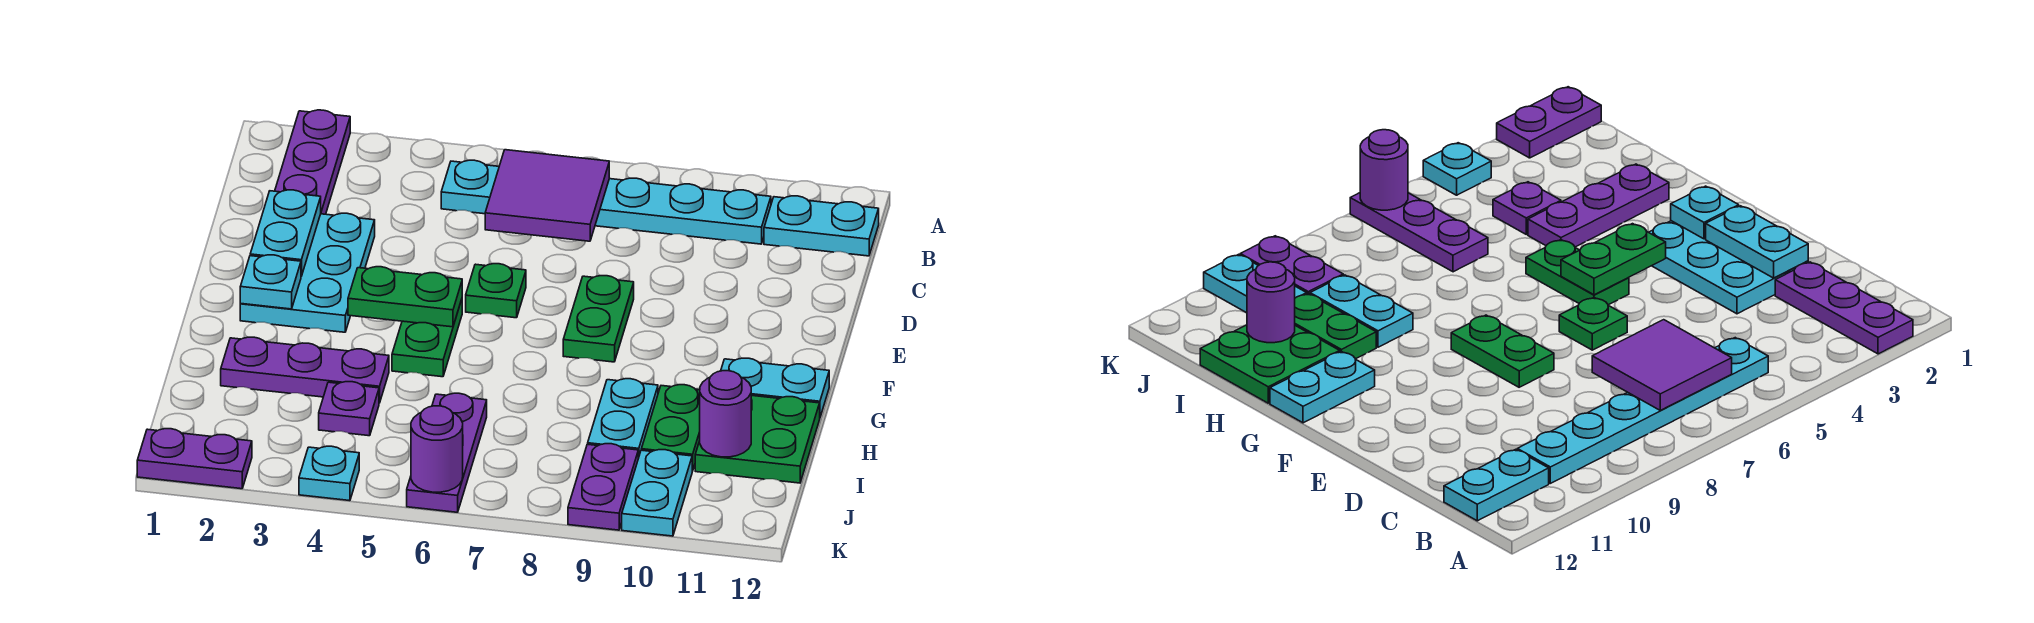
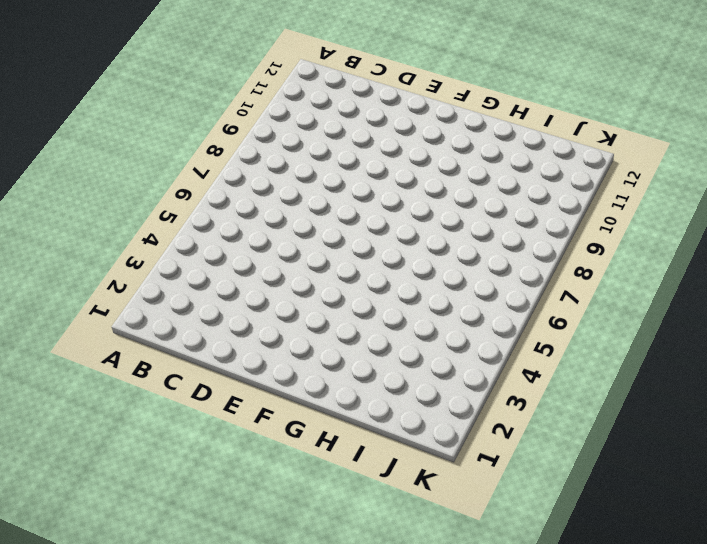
none -> purple 1x3 plate [275,110,350,214]
none -> cyan 1x6 plate [441,160,771,244]
none -> cyan 1x2 plate [764,196,879,256]

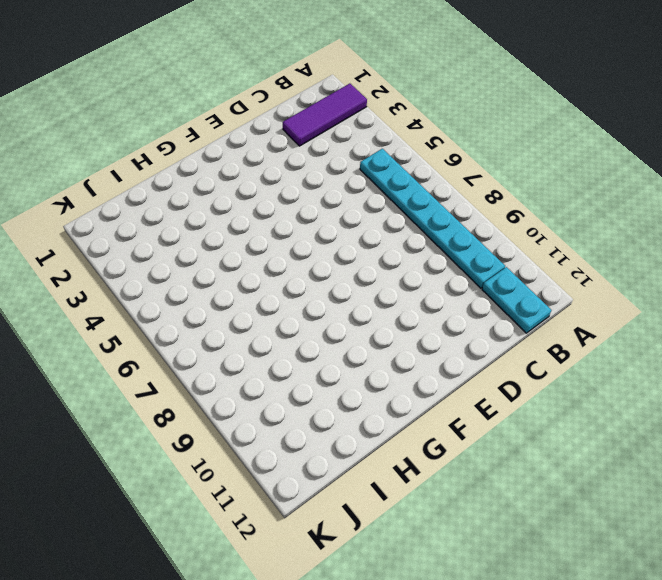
purple 1x3 tile [283,84,367,146] -> purple 1x3 plate [275,110,350,214]
none -> cyan 2x3 plate [240,213,375,332]
none -> green 1x1 plate [466,264,526,318]
none -> green 1x2 plate [563,276,634,362]

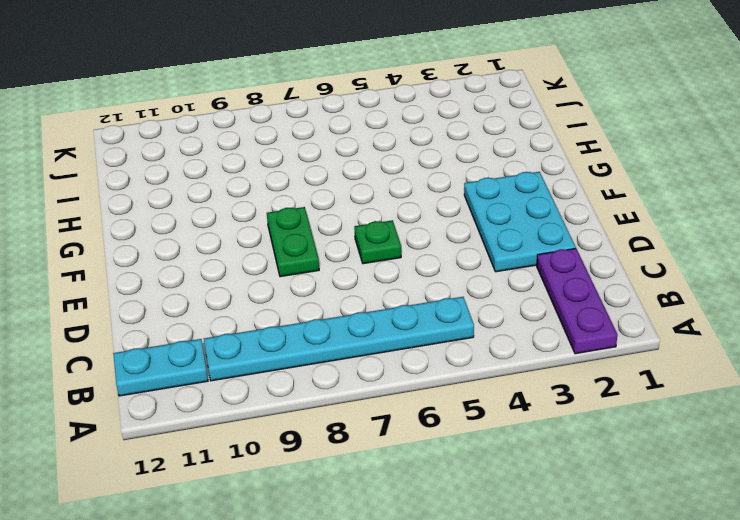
none -> green 1x2 plate [392,299,462,377]
none -> cyan 1x2 plate [721,358,829,417]
none -> purple 1x3 plate [221,337,389,403]

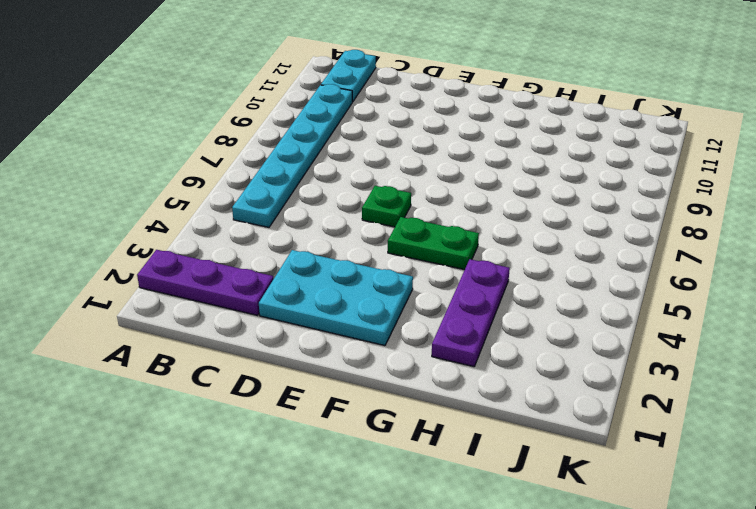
none -> green 1x2 plate [563,276,634,362]
none -> cyan 1x2 plate [721,358,829,417]
none -> cyan 1x2 plate [588,379,658,458]

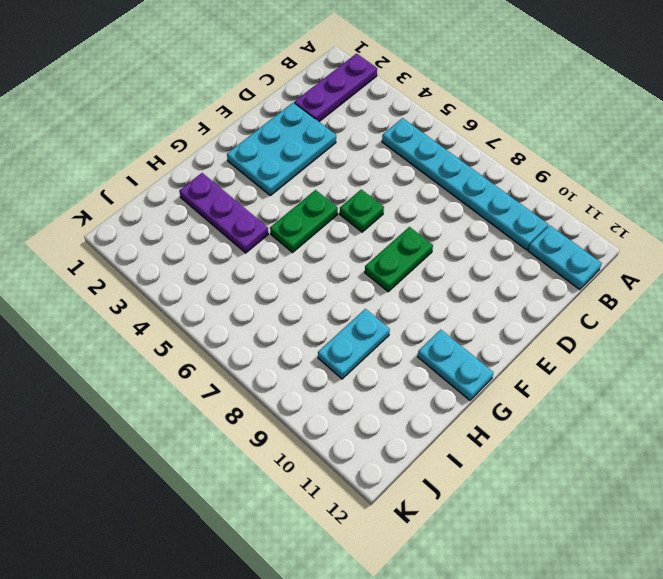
none -> green 1x2 plate [641,385,700,471]
none -> green 2x2 plate [695,395,820,483]
none -> purple 1x1 plate [319,382,379,436]

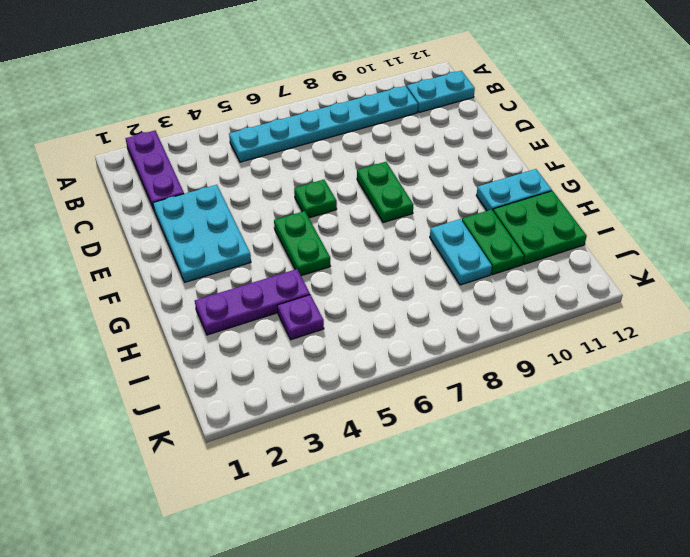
none -> purple 1x3 plate [407,393,487,512]
none -> purple 1x2 plate [568,444,638,530]
none -> cyan 1x2 plate [622,450,692,536]

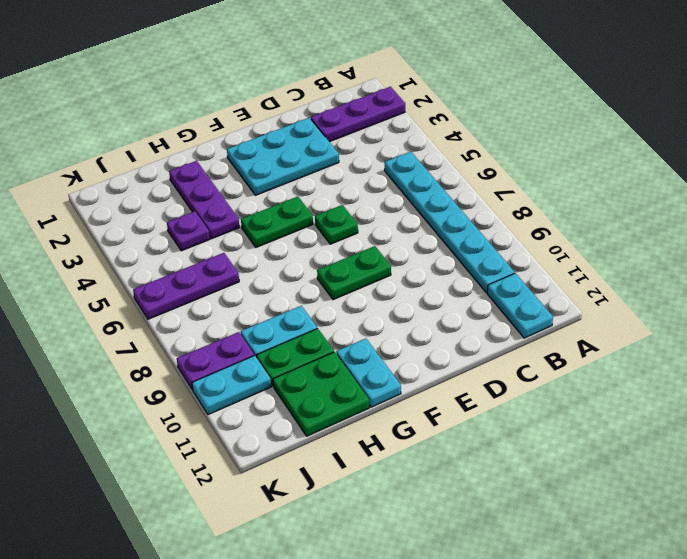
none -> purple 1x2 plate [137,429,252,489]
none -> cyan 1x1 plate [299,446,359,501]
none -> purple 2x2 tile [485,150,609,241]

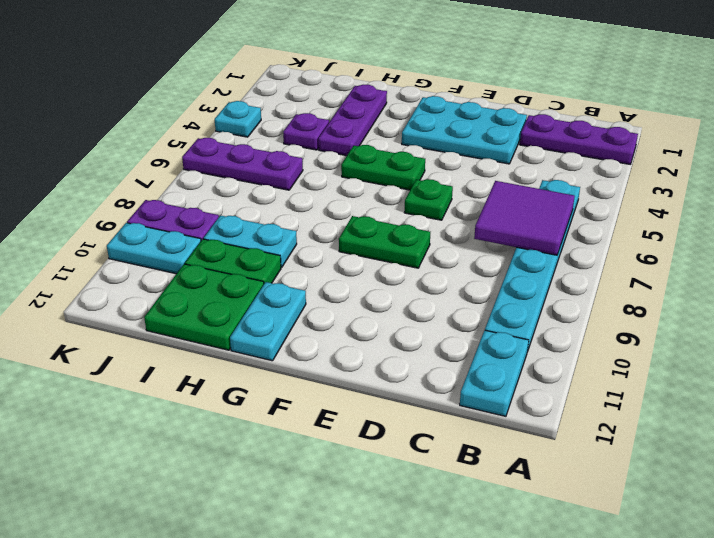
none -> purple 1x2 plate [137,429,252,489]
none -> cyan 1x2 plate [250,190,321,276]
none -> cyan 1x1 plate [240,255,301,309]

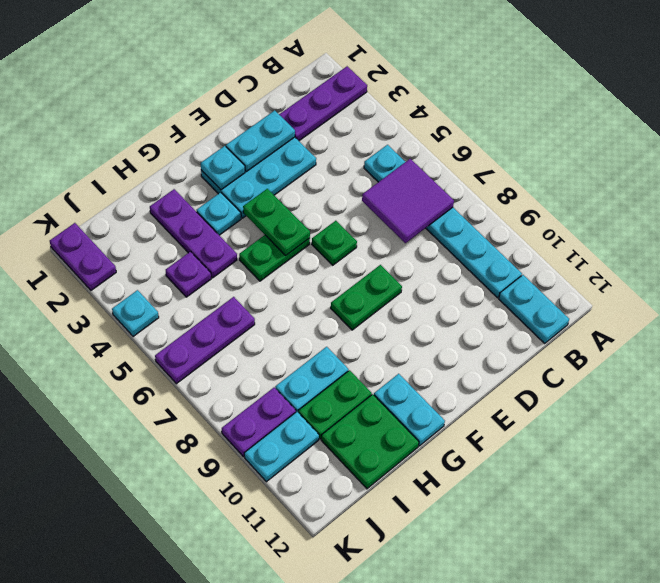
cyan 1x1 plate [197,192,241,235] -> none
none -> purple 1x1 round brick [700,371,751,457]
none -> purple 1x1 round brick [411,406,463,492]

